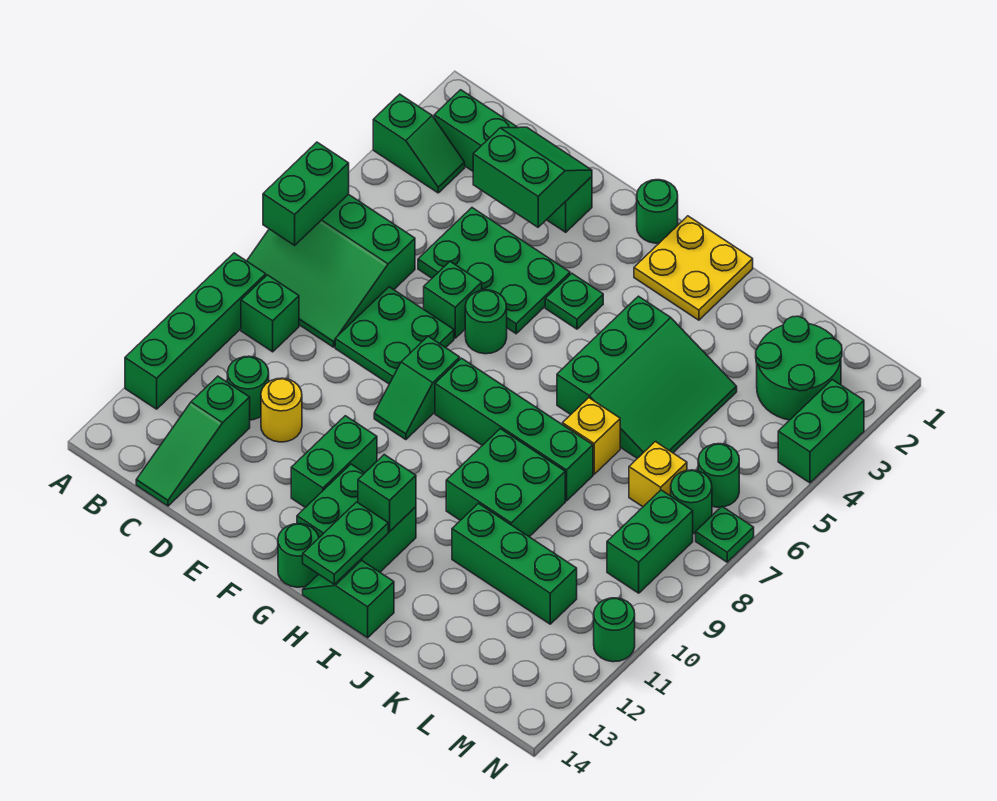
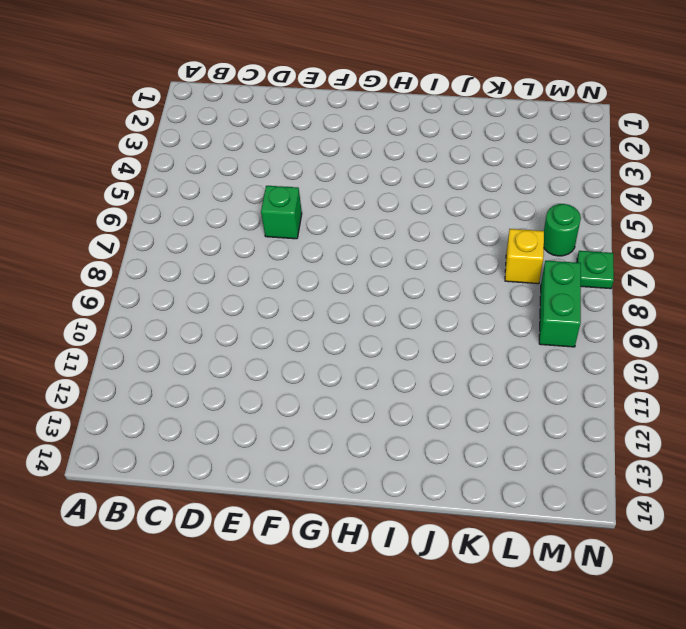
none -> green 1x2 slope [373,94,465,193]
none -> green 3x3 slope [247,194,415,347]
none -> green 1x4 brick [125,253,266,409]
none -> green 1x4 brick [434,90,592,232]

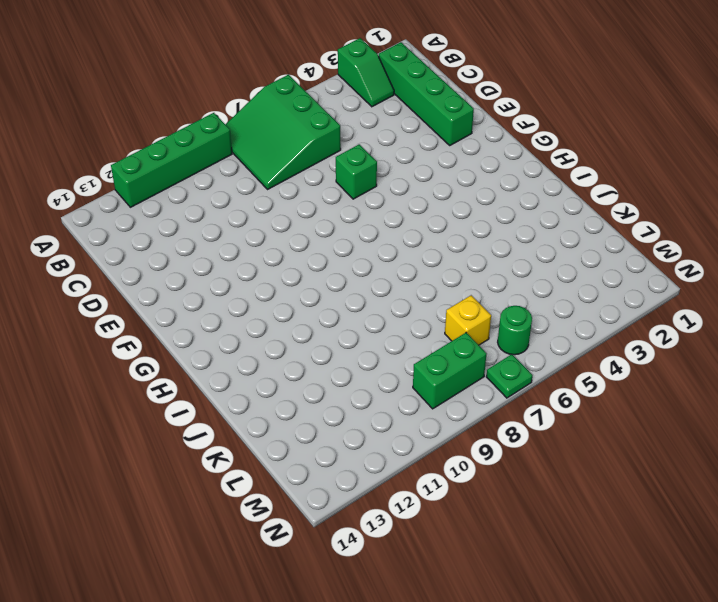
none -> green 1x1 brick [241,275,299,352]
none -> green 1x1 round brick [228,356,269,420]
none -> green 1x3 slope [136,376,250,506]
none -> green 2x3 plate [418,208,570,334]

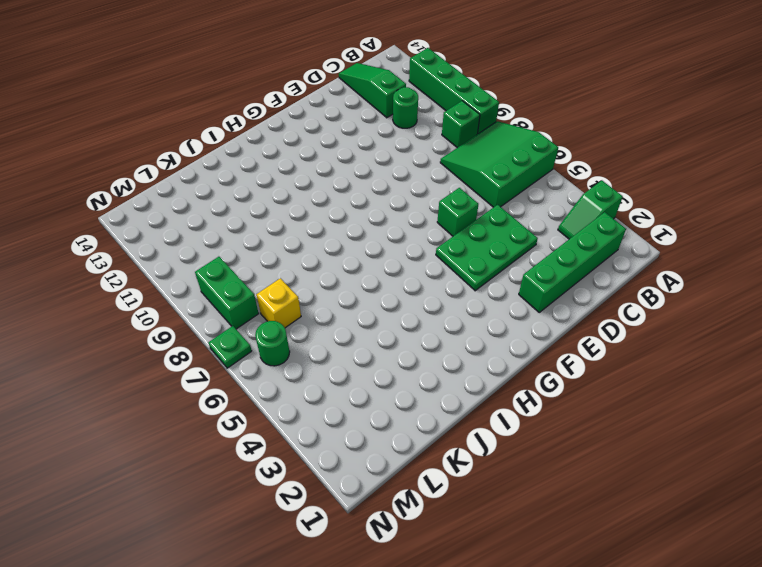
none -> green 2x2 plate [335,287,454,384]
none -> yellow 1x1 round brick [261,378,302,442]
none -> green 1x1 round brick [465,290,507,354]
none -> green 1x2 slope [374,336,460,440]

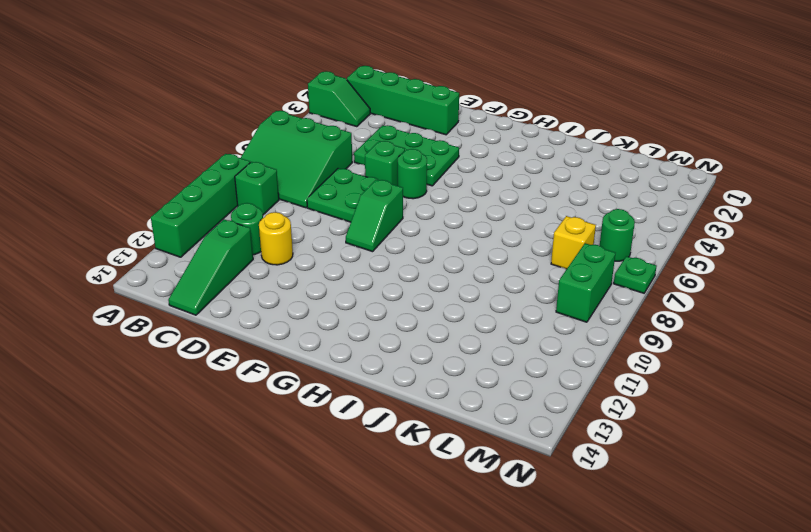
none -> green 1x2 brick [291,416,377,508]
none -> green 1x1 round brick [637,180,678,243]
none -> green 1x1 plate [545,273,603,329]
none -> green 1x4 brick [435,358,593,501]

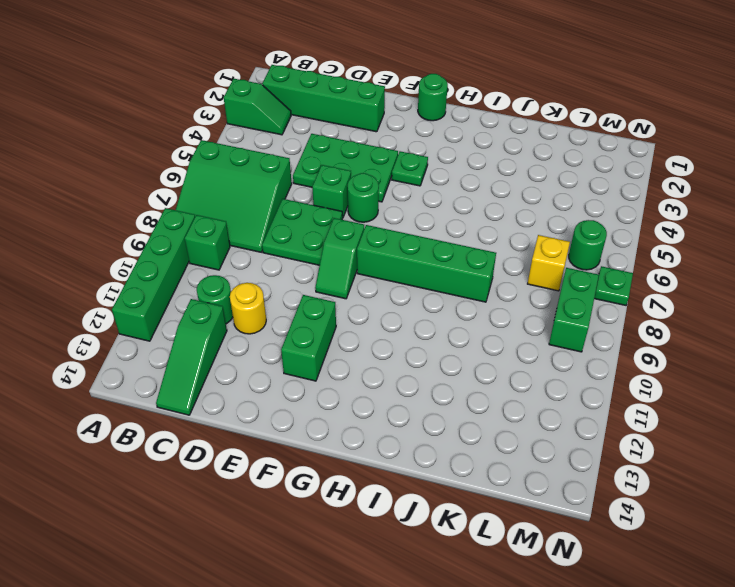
none -> green 2x2 brick [297,464,416,572]
none -> green 1x1 round brick [278,524,319,587]
none -> yellow 2x2 plate [634,216,753,320]
none -> green 1x2 slope [303,560,394,638]

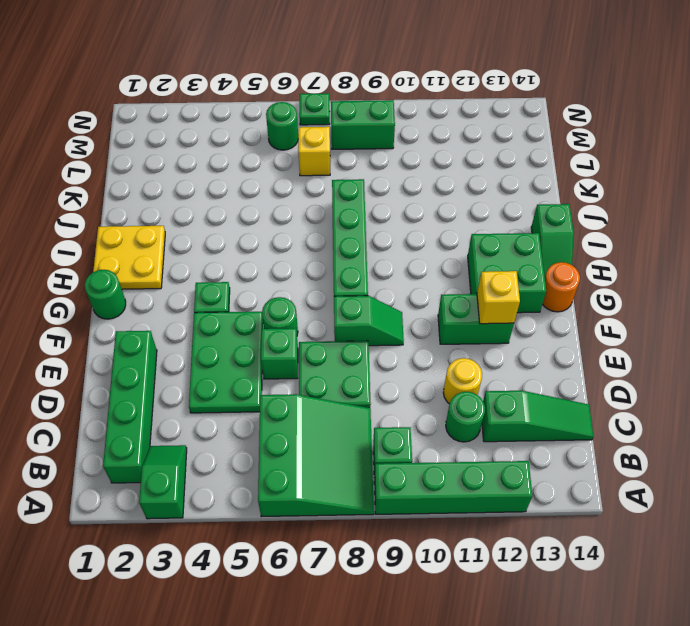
yellow 1x1 brick [477,271,520,324] -> yellow 1x1 brick moved to [563,398,620,474]
orange 1x1 round brick [543,262,580,312] -> green 1x1 round brick [278,524,319,587]
none -> green 3x3 slope [557,296,737,458]
none -> green 2x2 brick [446,429,565,537]
none -> green 1x3 brick [452,504,577,624]
none -> green 2x2 round brick [756,316,842,420]

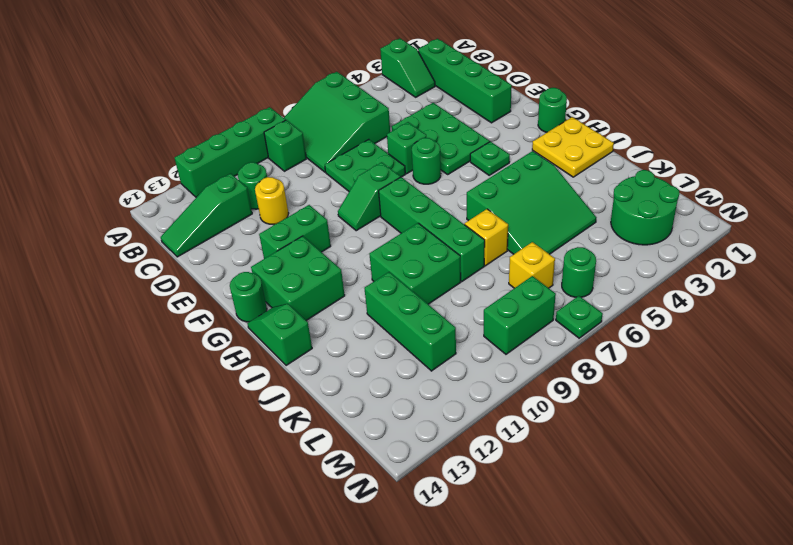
none -> green 1x1 round brick [671,470,712,534]
none -> green 1x2 brick [778,380,864,483]
none -> green 1x1 round brick [594,598,635,662]
none -> green 1x2 brick [263,142,349,245]

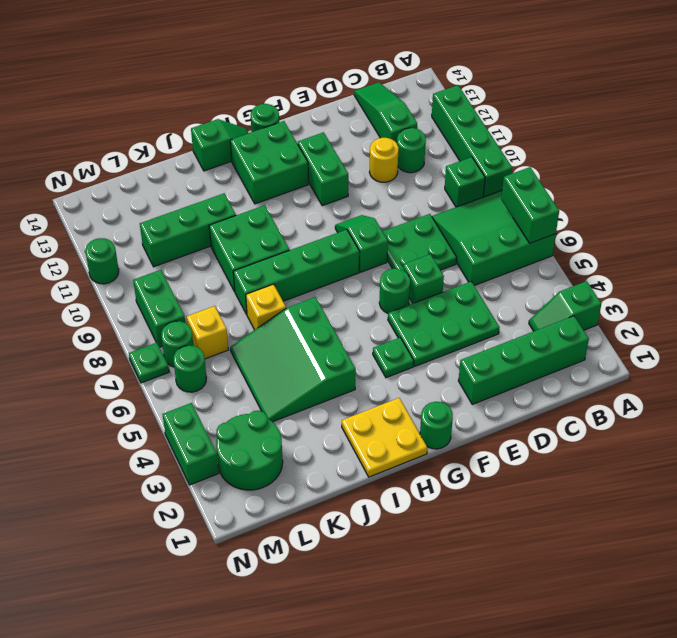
none -> green 2x2 slope [473,127,592,227]
none -> green 1x1 brick [358,455,416,531]
none -> green 1x2 plate [303,502,388,584]

